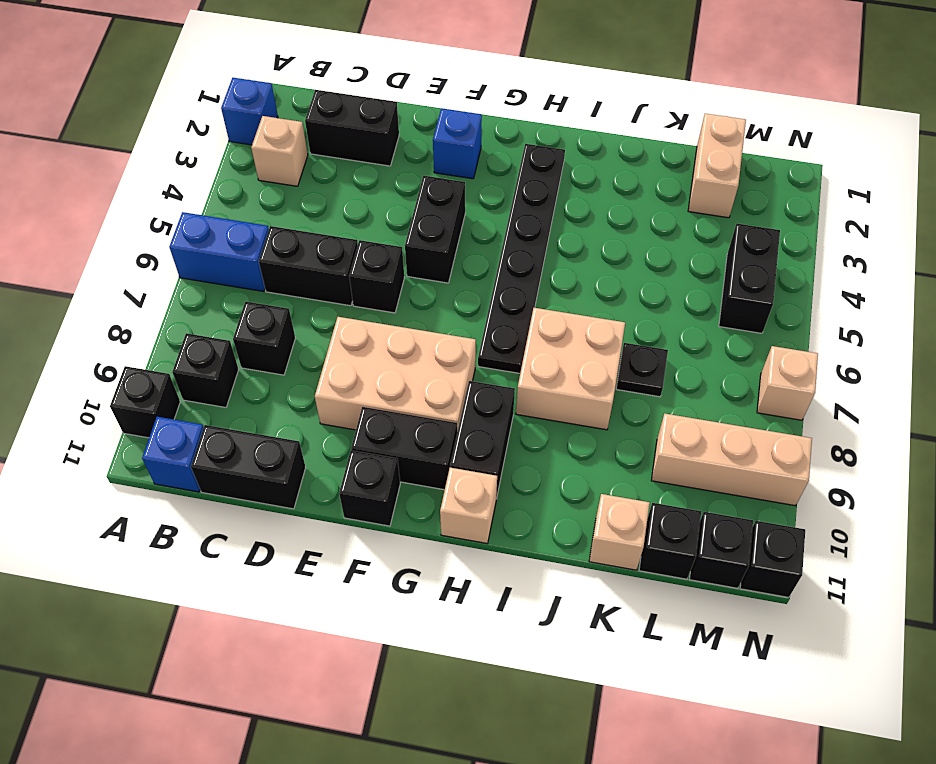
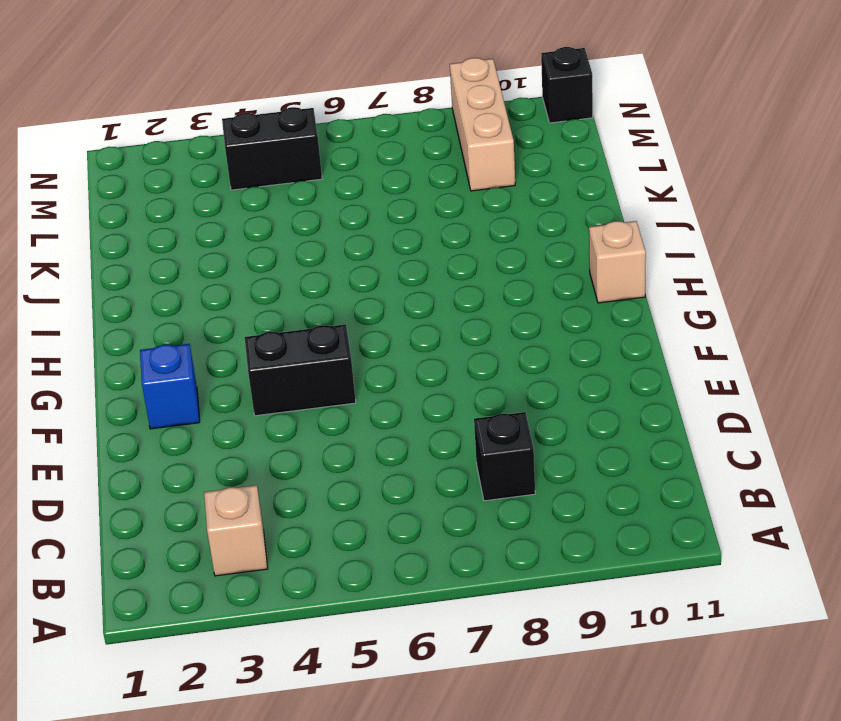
none -> blue 1x1 brick [221,78,278,145]
none -> blue 1x2 brick [169,212,269,291]
none -> black 1x1 brick [110,366,180,438]

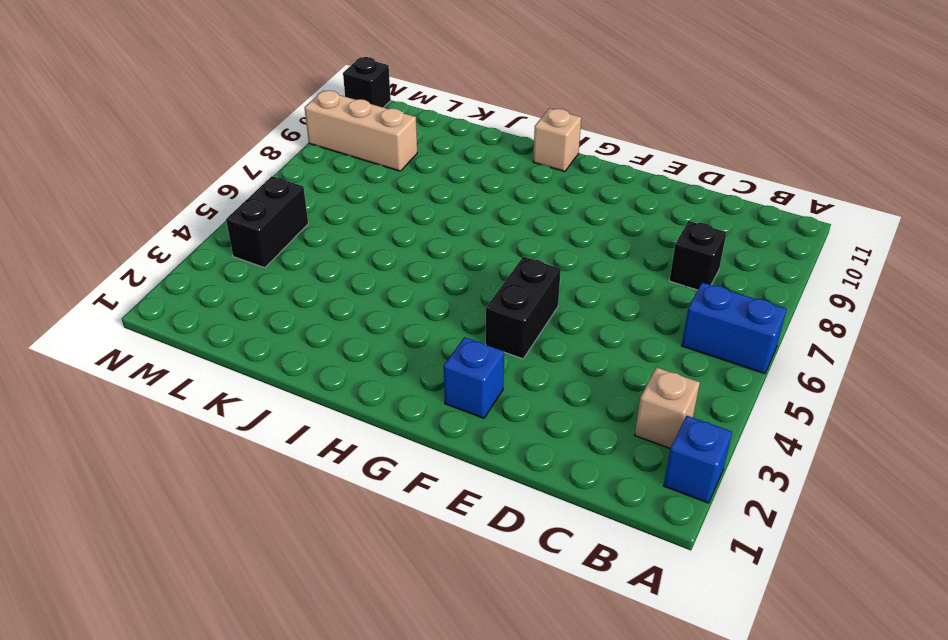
none -> black 1x1 brick [110,366,180,438]
none -> black 1x1 brick [172,333,239,407]
none -> blue 1x1 brick [142,417,204,492]

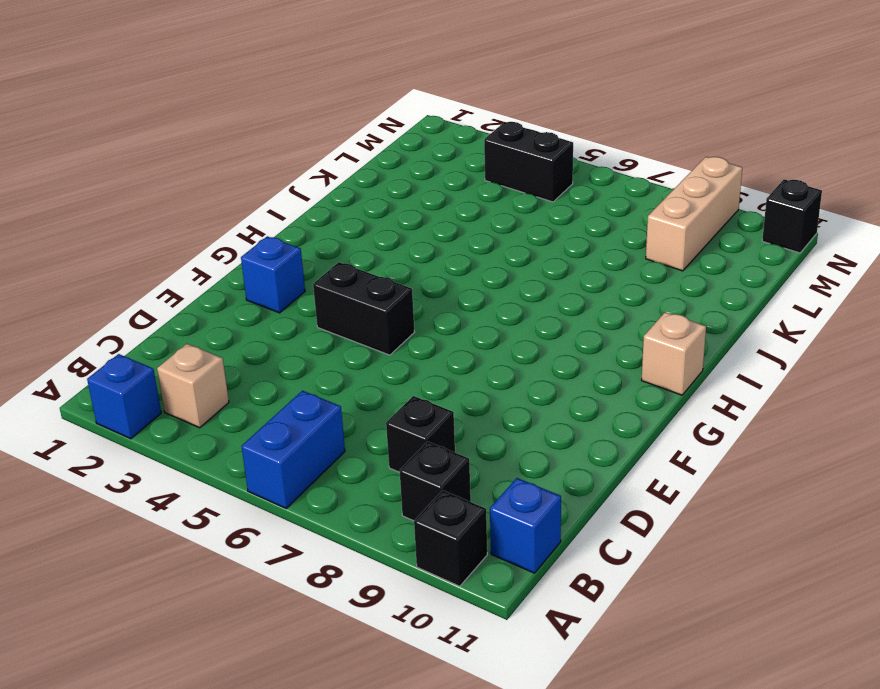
none -> black 1x2 brick [305,90,399,166]
none -> black 1x2 brick [259,226,358,306]
none -> black 1x2 brick [191,425,306,509]

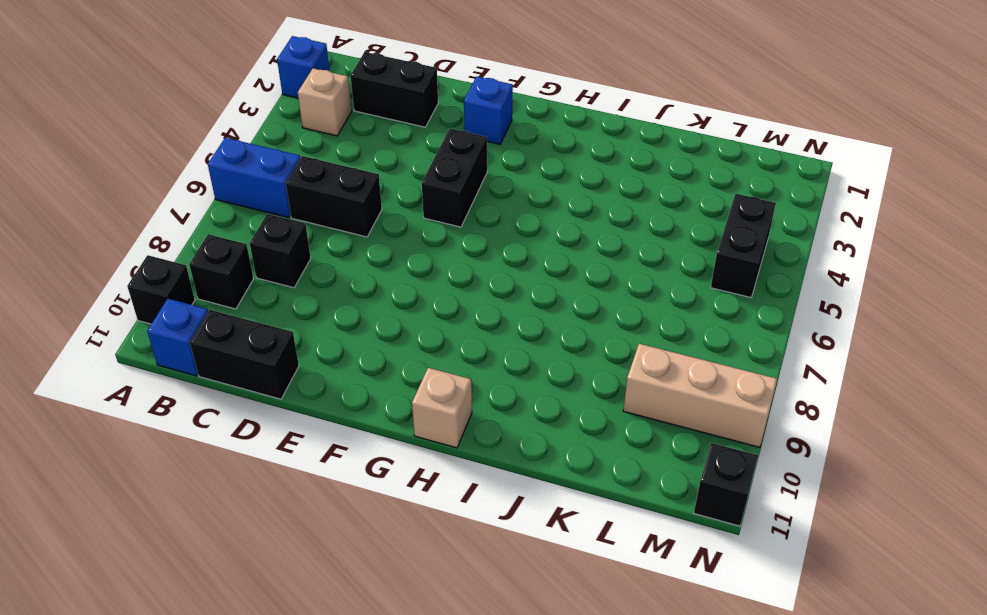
none -> black 1x1 brick [349,240,404,313]
none -> tan 2x3 brick [315,317,476,432]
none -> black 1x2 brick [351,407,457,490]

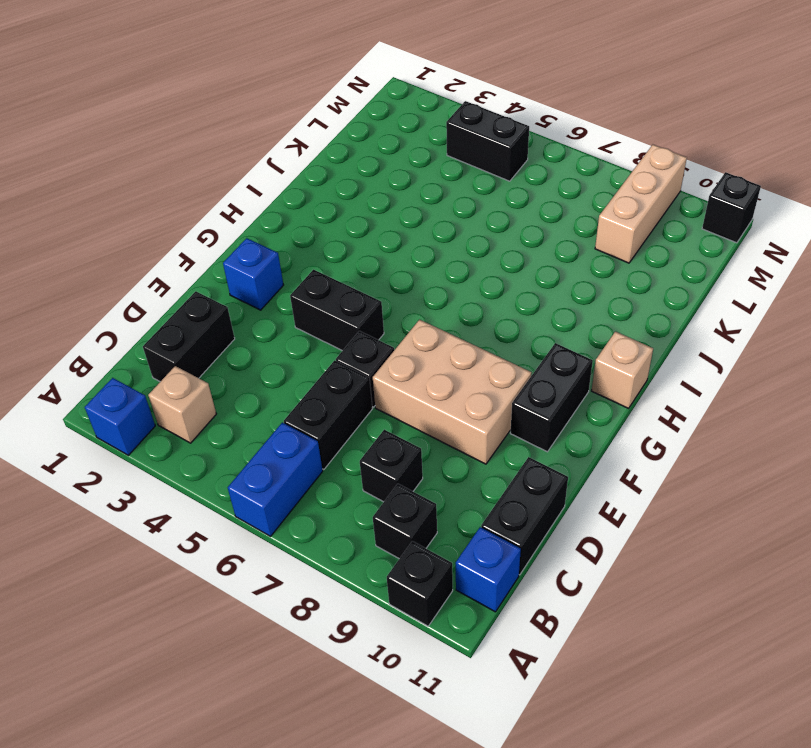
tan 2x3 brick [373,320,531,464] -> tan 2x3 brick turned to [315,317,476,432]
none -> black 1x1 brick [339,450,400,526]
none -> black 1x6 plate [478,144,565,373]
none -> black 1x2 brick [450,381,515,499]

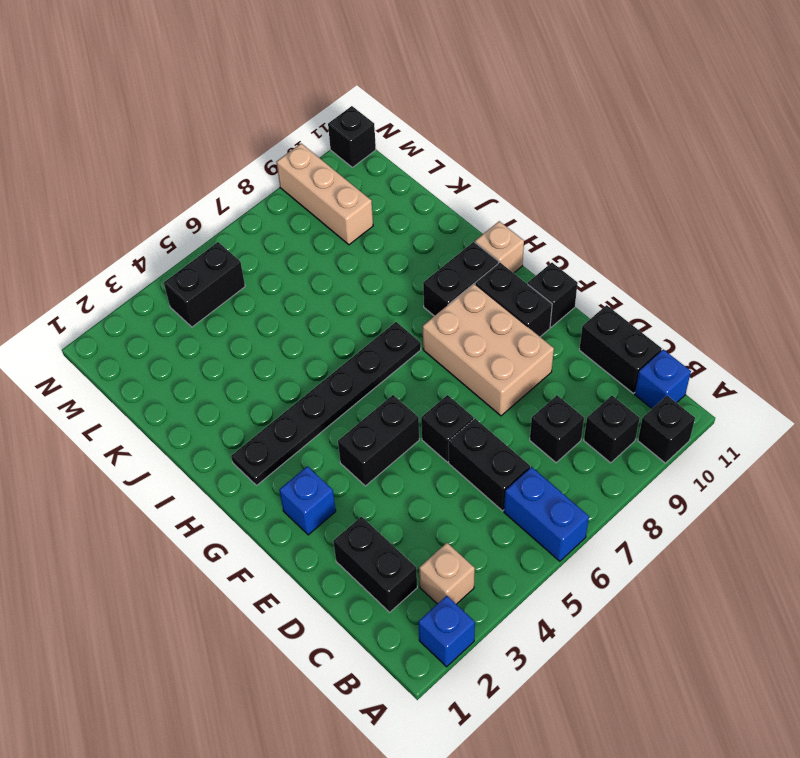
none -> tan 2x2 brick [516,308,625,430]
none -> black 1x1 plate [616,343,668,397]
none -> tan 1x1 brick [589,494,650,570]

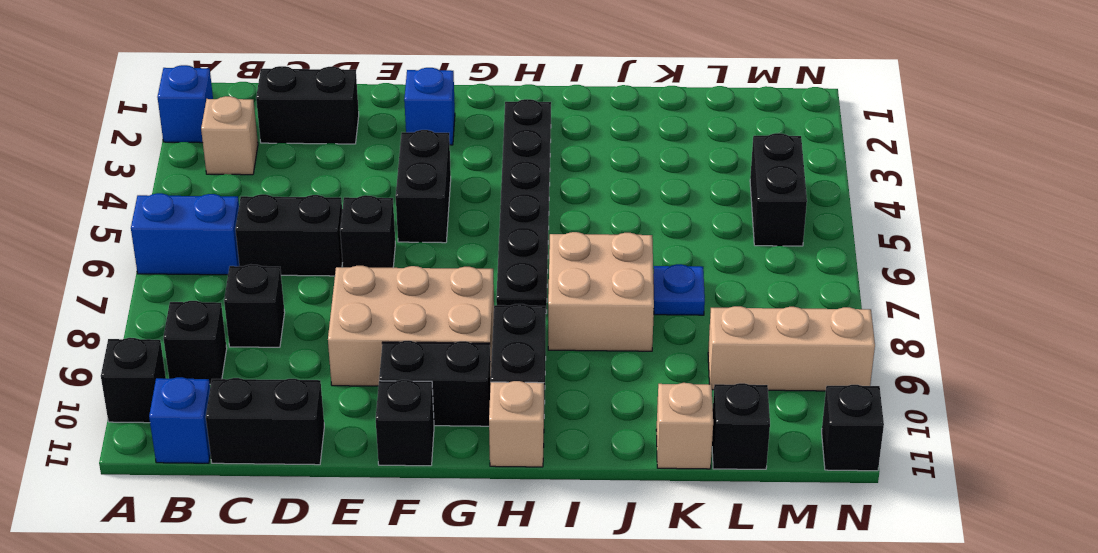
blue 1x1 plate [653,264,705,315] -> black 1x1 plate [616,343,668,397]
none -> tan 1x2 brick [688,114,746,218]
none -> black 1x1 brick [690,512,753,588]
none -> tan 1x1 brick [757,346,818,420]

